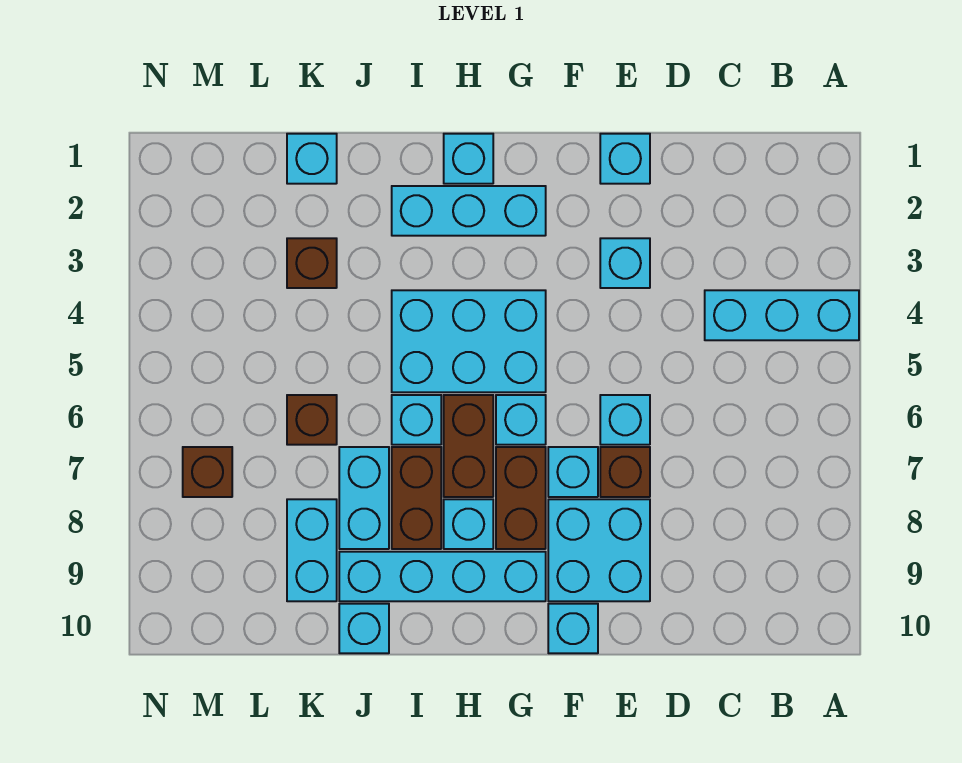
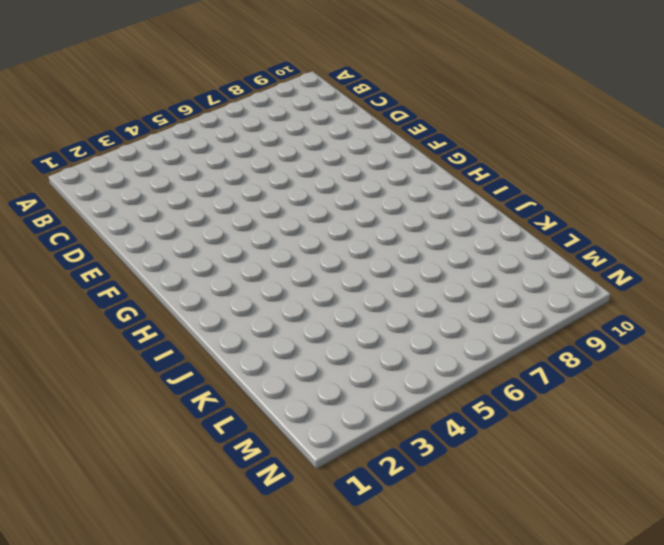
none -> cyan 1x3 brick [705,290,859,340]
none -> cyan 1x1 brick [600,134,650,184]
none -> cyan 1x1 brick [600,238,650,288]

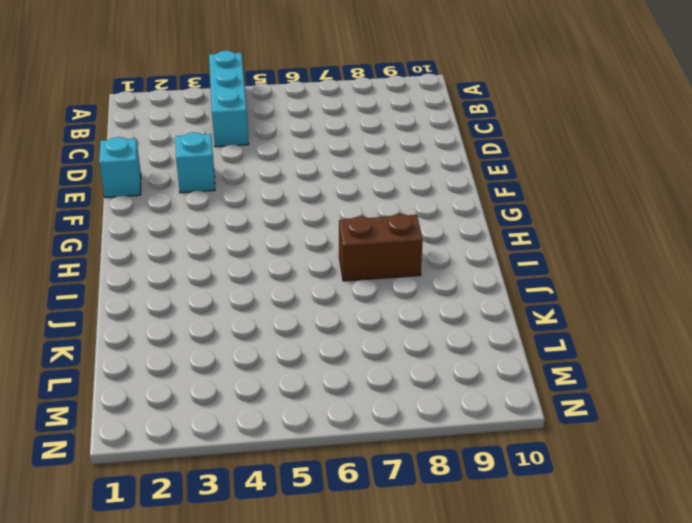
none -> cyan 1x1 brick [600,395,650,445]
none -> brown 1x1 brick [600,447,650,497]
none -> cyan 2x2 brick [548,499,650,601]

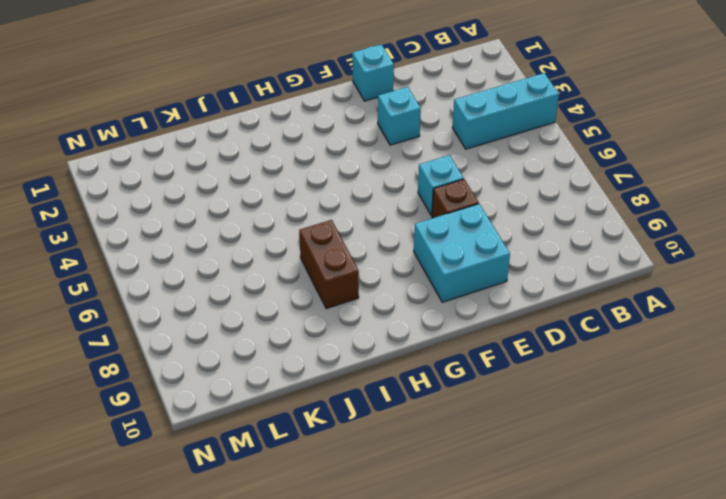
none -> cyan 1x1 brick [548,447,598,497]
none -> cyan 1x1 brick [548,604,598,653]
none -> cyan 1x3 brick [392,186,546,236]

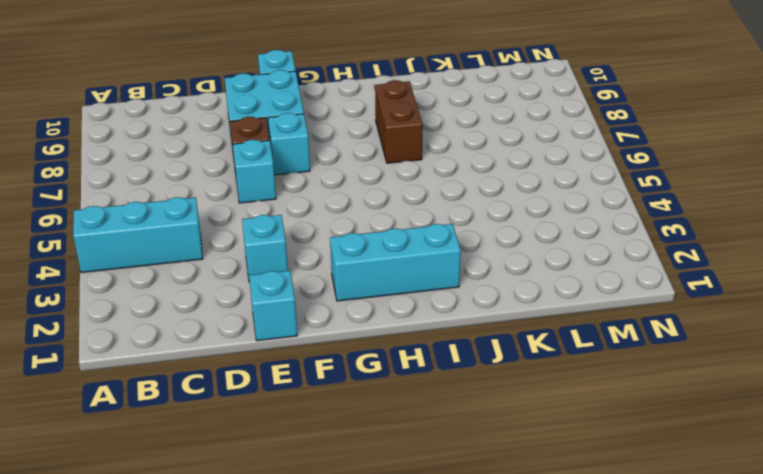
none -> cyan 2x3 brick [392,290,546,392]
none -> cyan 1x1 brick [496,395,546,445]
none -> brown 1x2 brick [496,447,546,549]

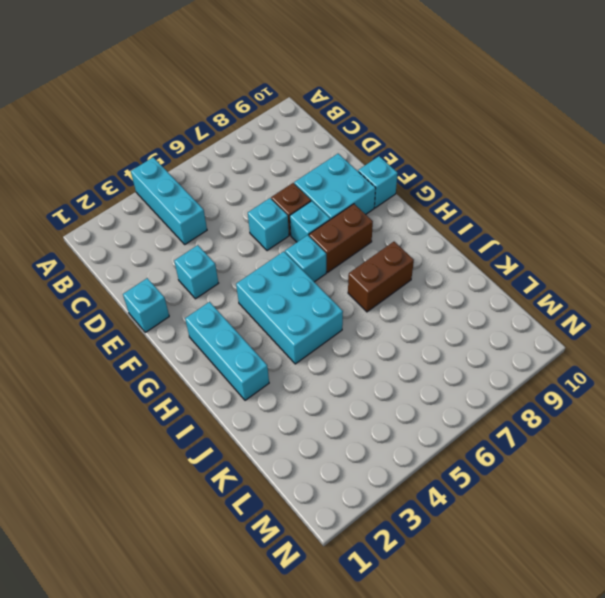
none -> cyan 1x4 brick [339,552,546,601]
none -> cyan 1x1 brick [444,134,493,184]
none -> brown 1x2 brick [444,395,493,497]

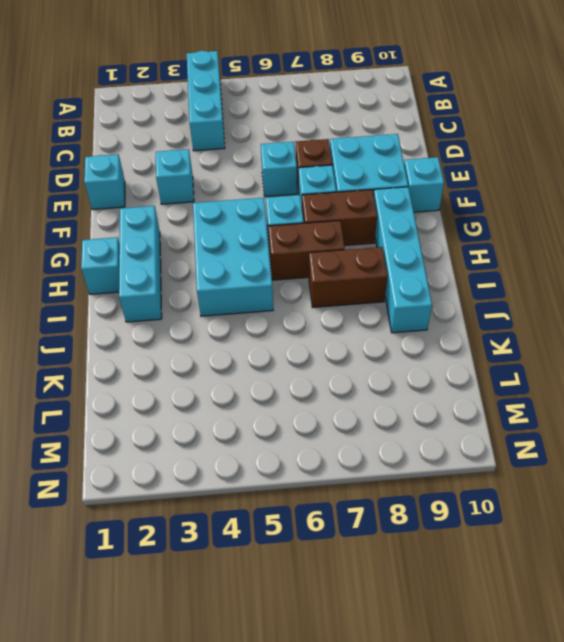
none -> cyan 1x1 brick [444,499,493,549]
none -> cyan 1x1 brick [392,395,441,445]
none -> cyan 1x2 brick [339,447,389,549]

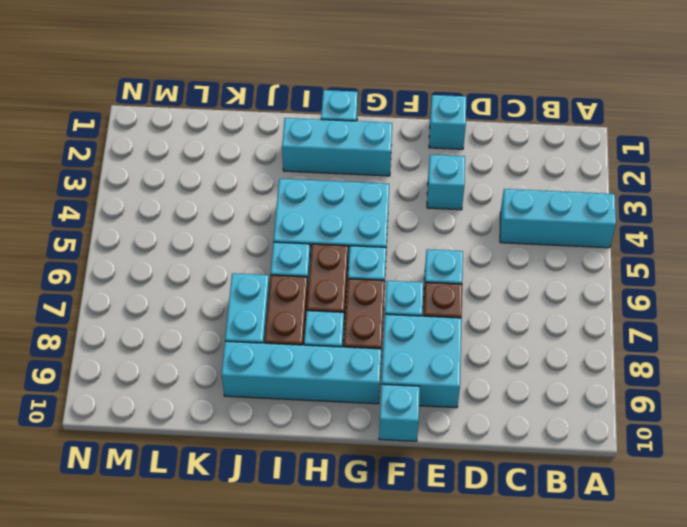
none -> cyan 1x1 brick [339,604,389,653]
none -> cyan 1x1 brick [287,134,337,184]
none -> brown 1x1 brick [287,238,337,288]

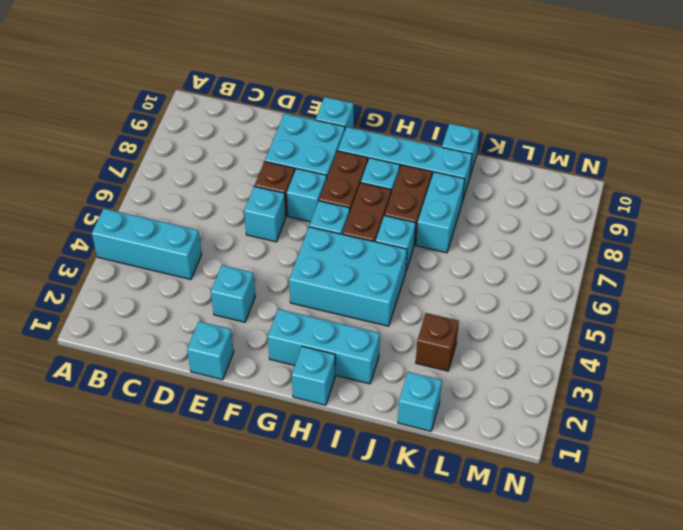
none -> brown 1x1 brick [287,395,337,445]
none -> cyan 1x2 brick [287,499,337,601]
none -> brown 1x1 brick [183,447,232,497]

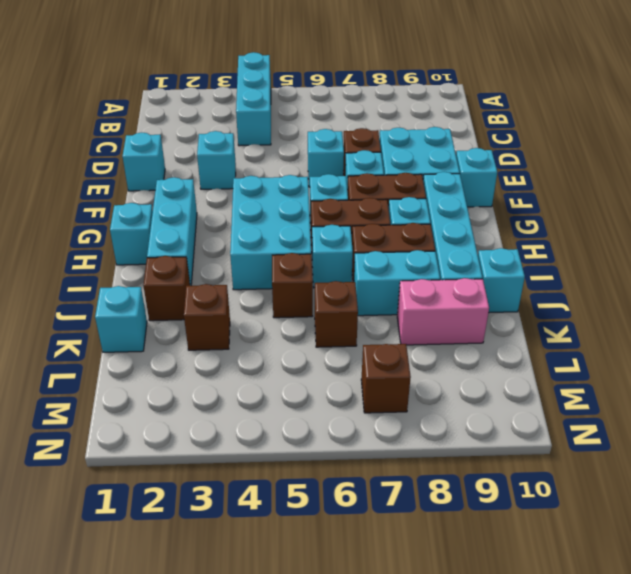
brown 1x1 brick [143,256,190,321] -> none
brown 1x1 brick [272,253,313,318] -> none
pink 1x2 brick [397,278,489,345] -> cyan 1x2 brick [287,499,337,601]

